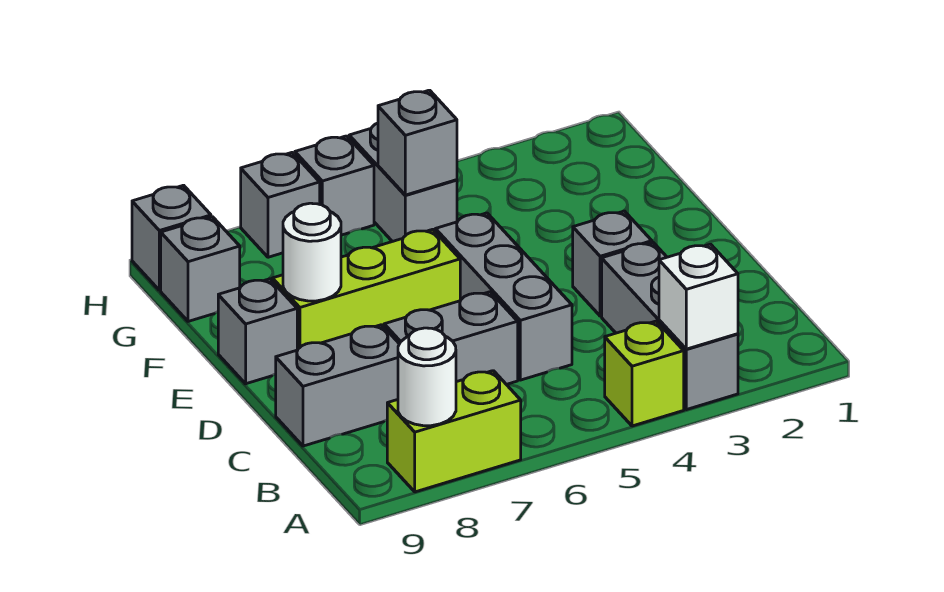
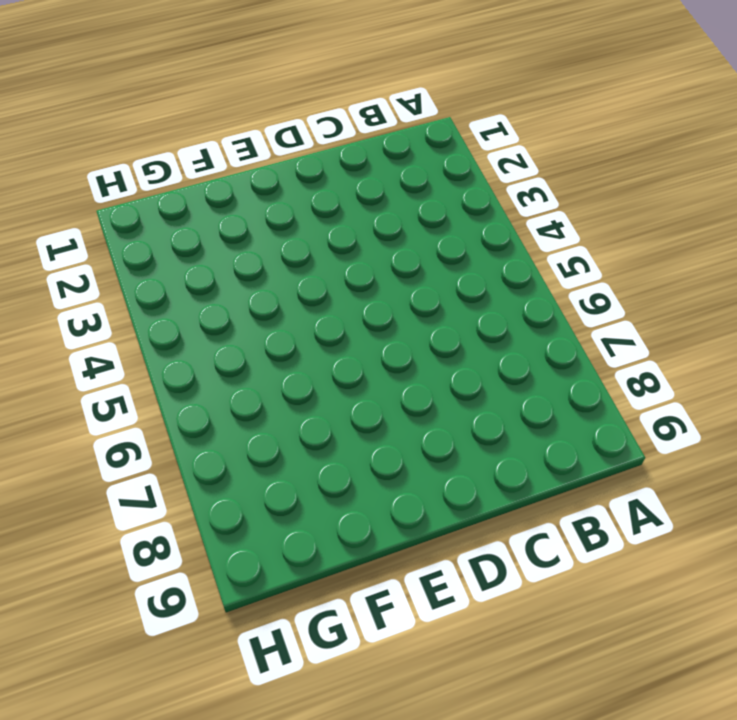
none -> grey 1x3 brick [602,242,738,410]
none -> lime 1x1 brick [605,321,684,426]
none -> lime 1x2 brick [387,371,521,492]

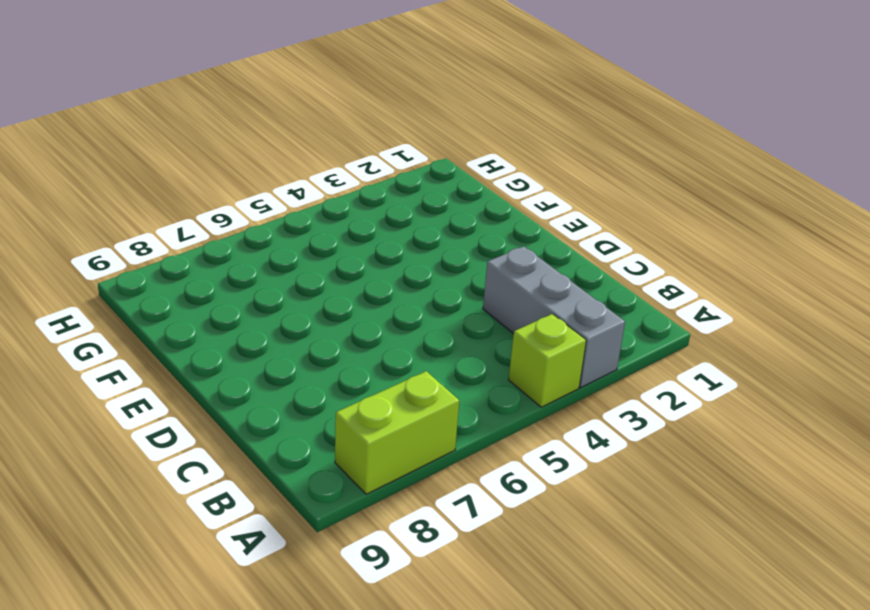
none -> grey 1x3 brick [435,213,572,380]
none -> grey 1x2 brick [384,292,518,384]
none -> grey 1x2 brick [276,325,399,446]

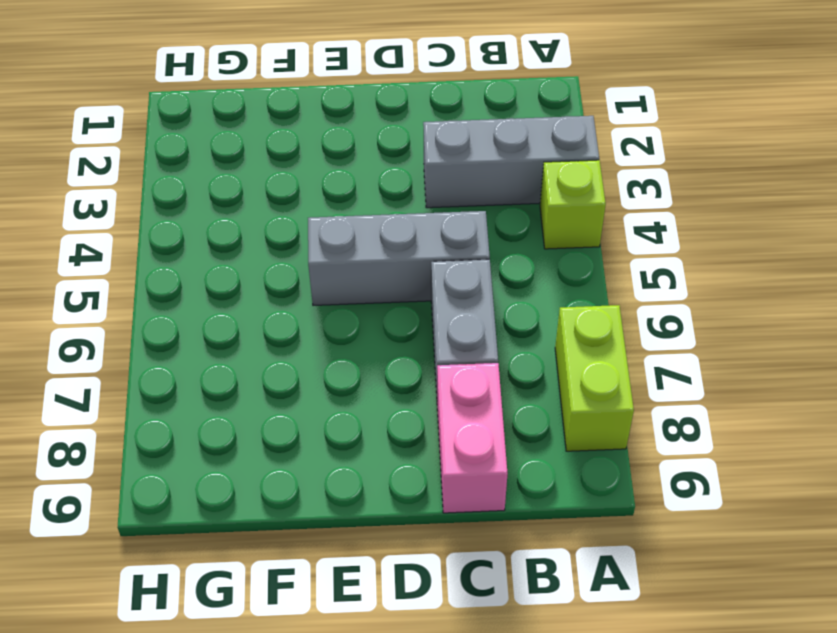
pink 1x2 brick [437,363,508,513] -> grey 1x2 brick [276,325,399,446]
none -> grey 1x1 brick [573,211,652,316]
none -> lime 1x3 brick [272,229,460,350]
none -> grey 1x1 brick [218,279,297,384]

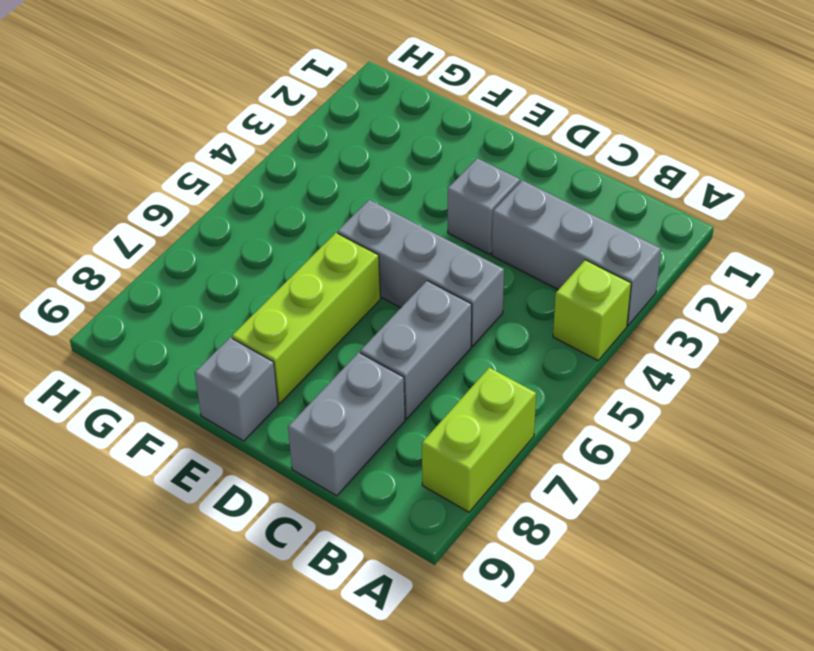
none -> grey 1x2 brick [349,123,457,242]
none -> grey 1x1 brick [161,217,240,321]
none -> grey 1x1 brick [295,136,374,235]

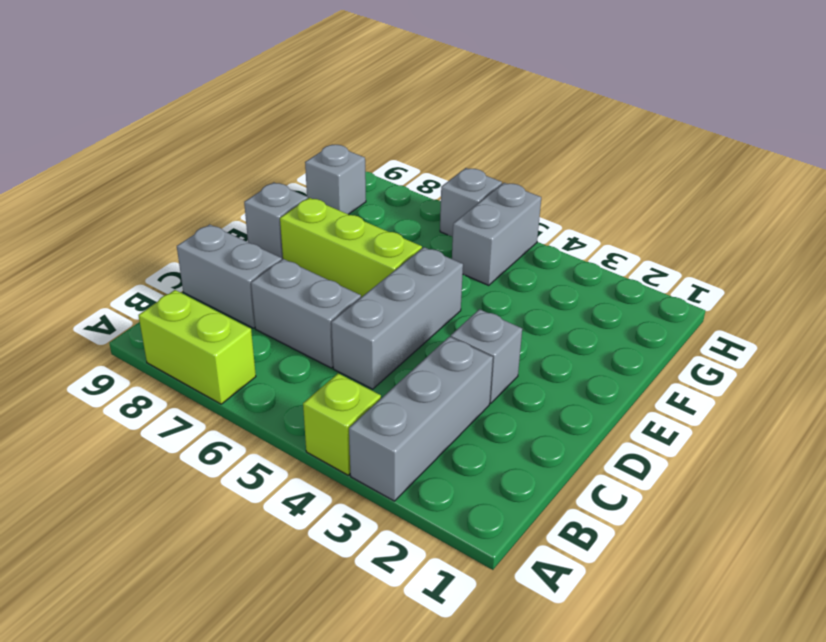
none -> grey 1x1 brick [241,153,320,257]
none -> grey 1x1 brick [132,185,211,290]
none -> white 1x1 brick [659,244,738,349]

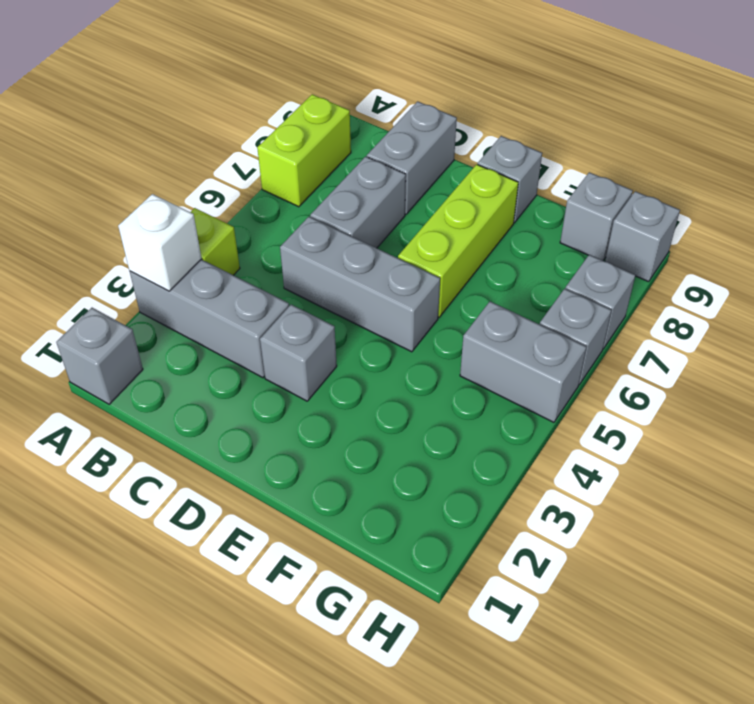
grey 1x1 brick [56,308,143,404] -> grey 1x1 brick moved to [378,90,457,195]
none -> white 1x1 round brick [398,328,456,426]
none -> white 1x1 round brick [283,203,341,301]

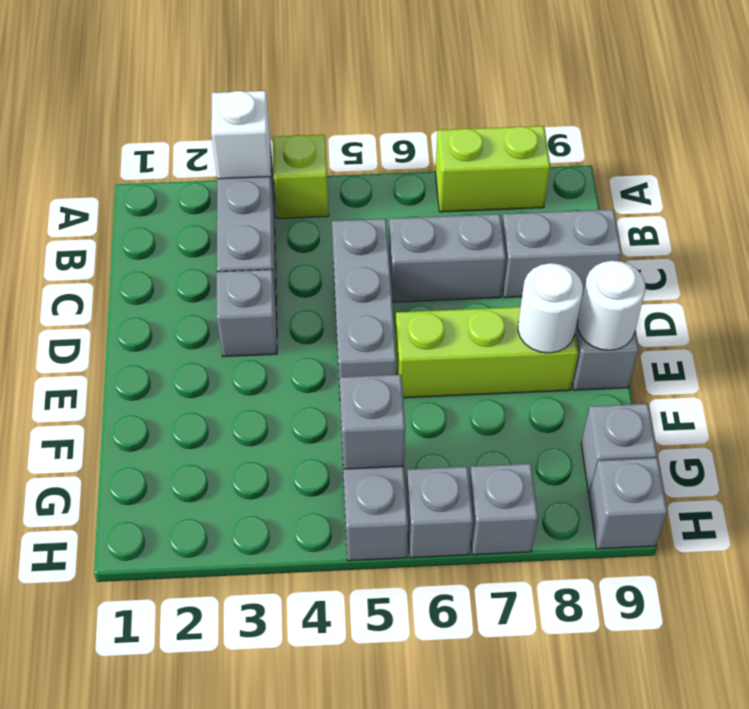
white 1x1 round brick [578,261,645,350] -> white 1x1 round brick moved to [398,328,456,426]

